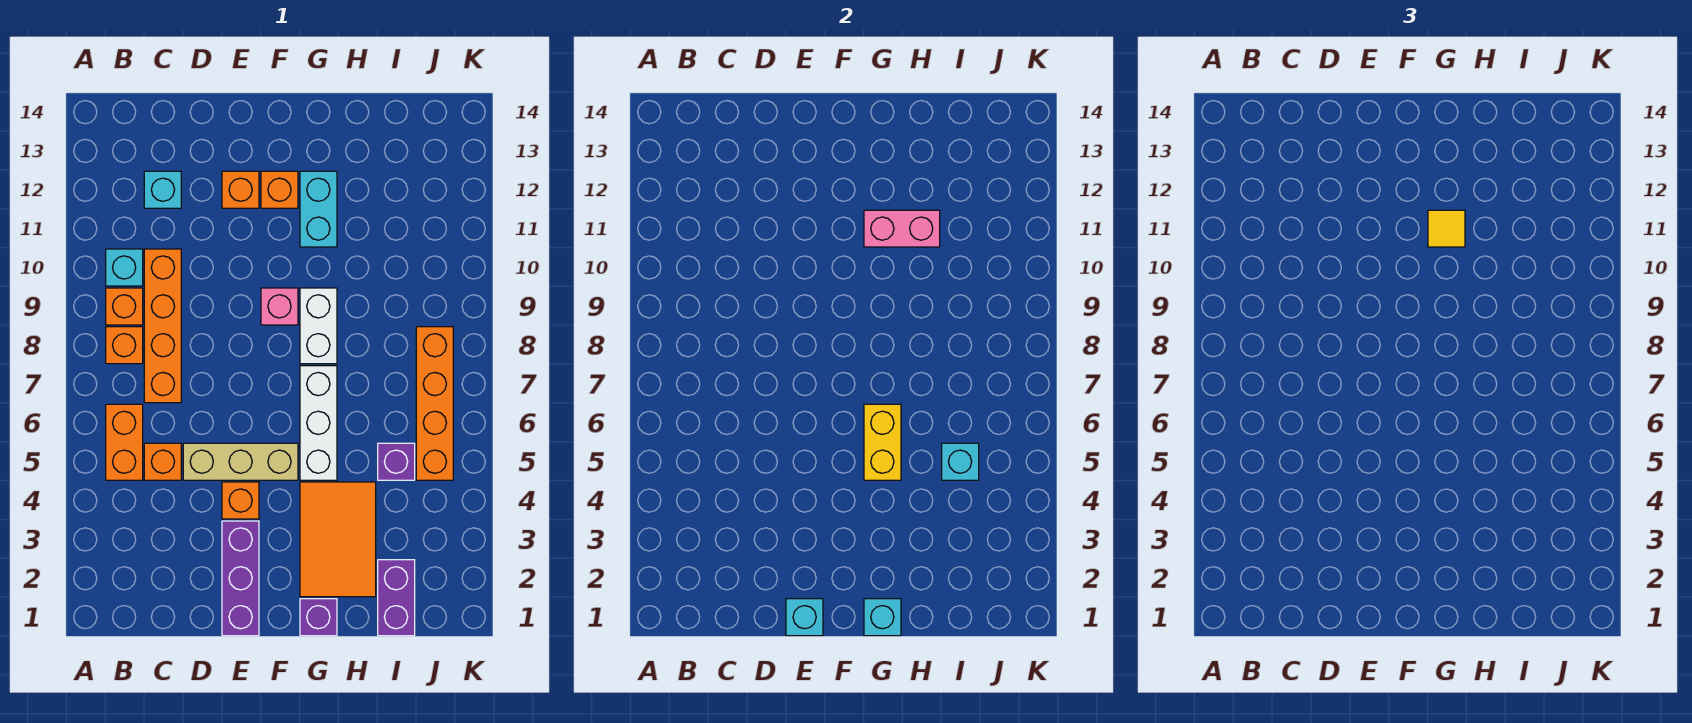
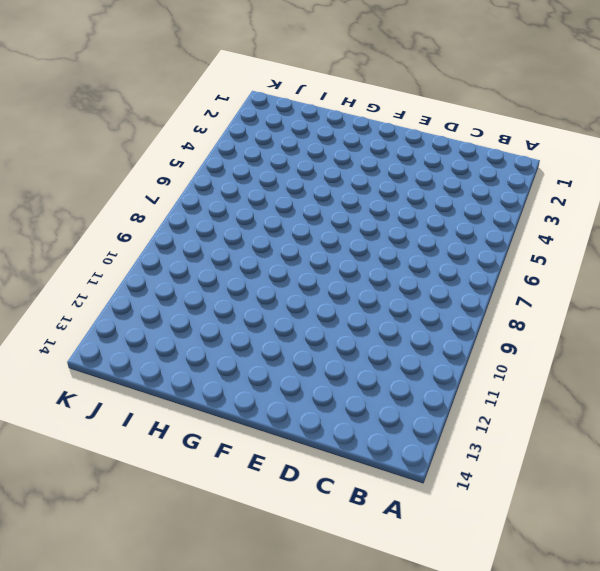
none -> orange 1x2 brick [106,404,143,480]
none -> orange 1x1 brick [106,327,143,364]
none -> orange 1x1 brick [106,288,143,325]

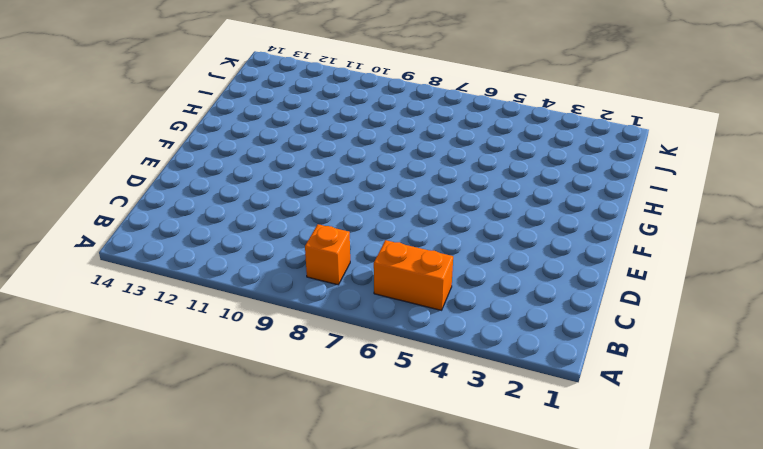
none -> orange 1x1 brick [106,288,143,325]
none -> cyan 1x1 brick [106,249,143,286]
none -> orange 1x1 brick [144,443,181,480]

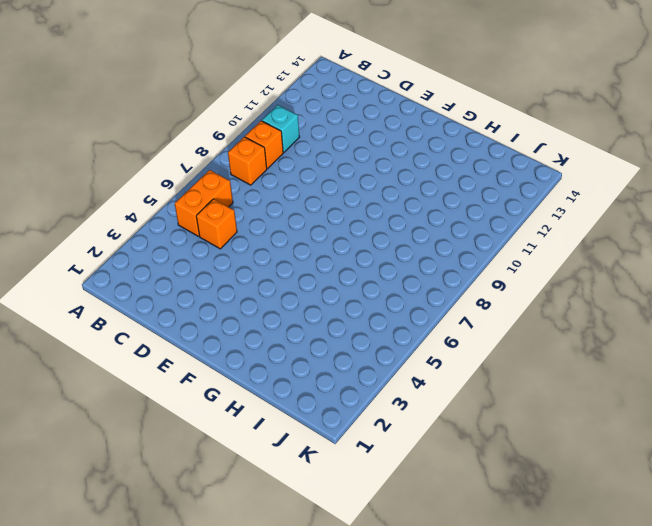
none -> orange 1x4 brick [144,249,181,403]
none -> cyan 1x1 brick [144,171,181,208]
none -> tan 1x3 brick [183,443,298,480]

